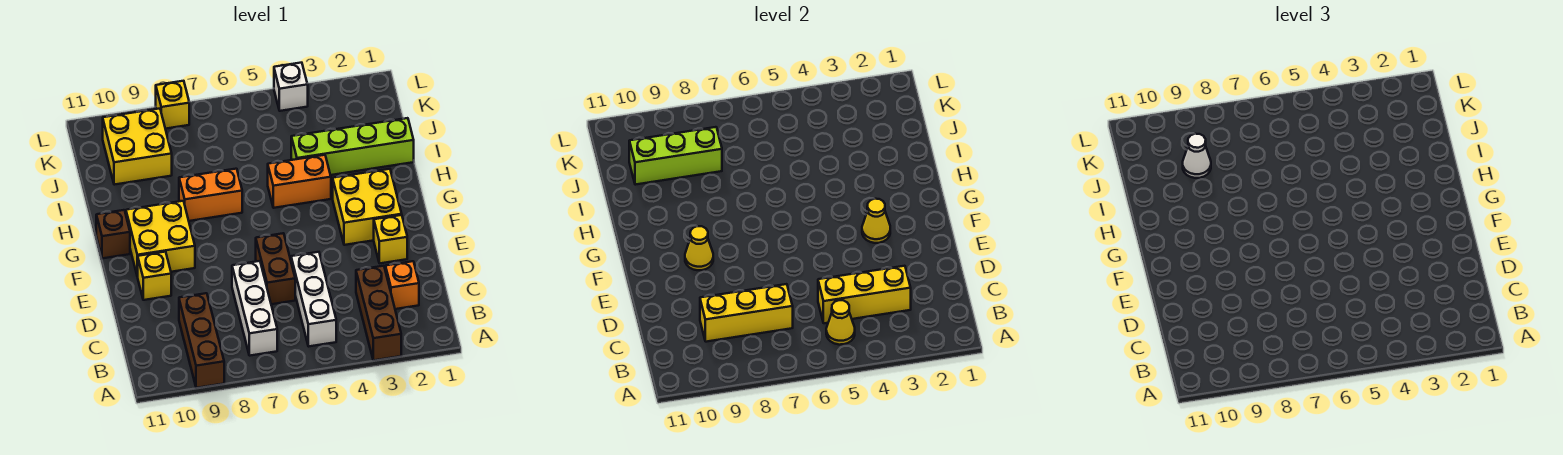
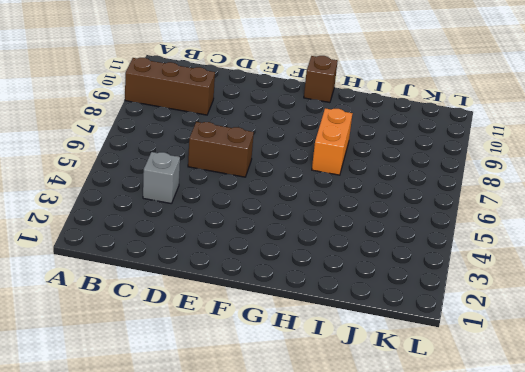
grey 1x1 brick [143,152,180,204] -> none
none -> brown 1x3 brick [356,266,401,360]
none -> white 1x3 brick [291,252,336,346]
none -> white 1x3 brick [232,261,277,356]

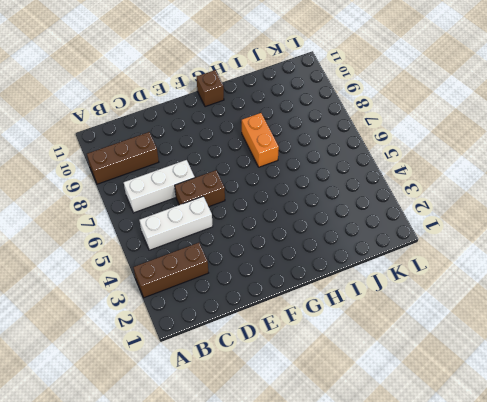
none -> orange 1x1 brick [385,261,419,309]
none -> yellow 1x1 brick [374,215,407,263]
none -> yellow 1x1 brick [138,252,171,300]

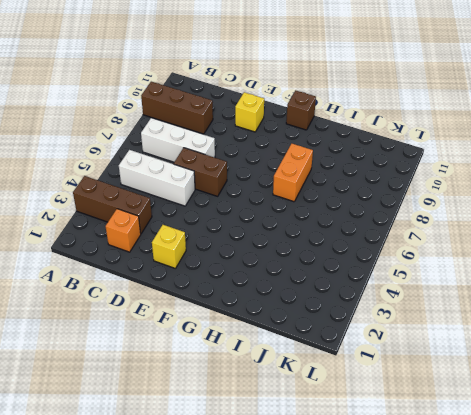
none -> yellow 2x2 brick [333,169,402,245]
none -> yellow 2x2 brick [126,201,195,277]
none -> orange 1x2 brick [268,155,331,208]

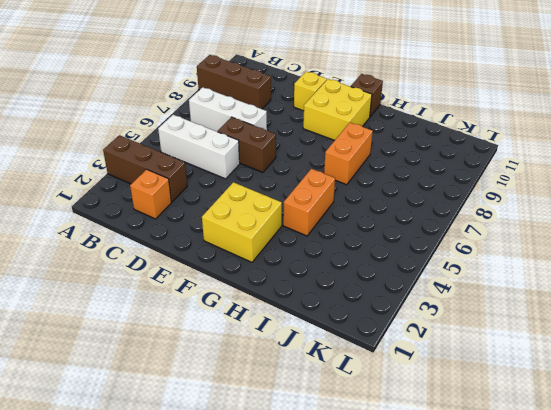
none -> yellow 1x1 brick [374,215,407,263]
none -> lime 1x4 brick [291,118,414,175]
none -> yellow 2x2 brick [103,109,172,185]

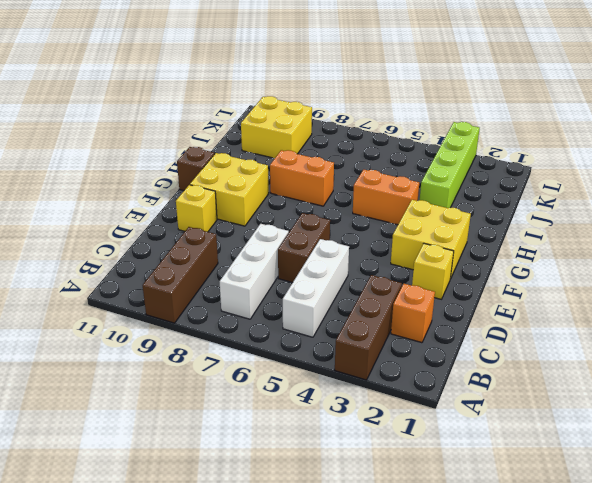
lime 1x4 brick [420,122,480,208] -> lime 1x4 brick turned to [291,118,414,175]
none -> white 1x1 brick [274,63,308,111]
none -> yellow 1x1 brick [156,81,189,129]
none -> yellow 1x1 cone [826,300,855,345]

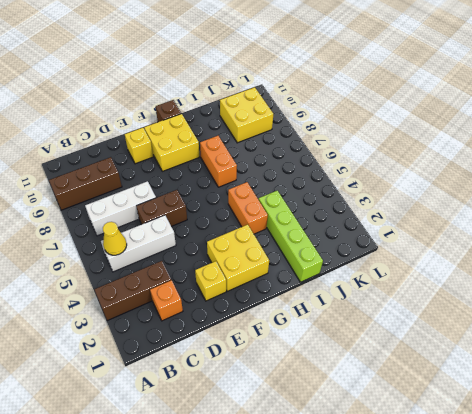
none -> white 1x1 brick [274,63,308,111]
none -> yellow 1x1 brick [156,81,189,129]
none -> yellow 1x3 brick [818,266,911,323]

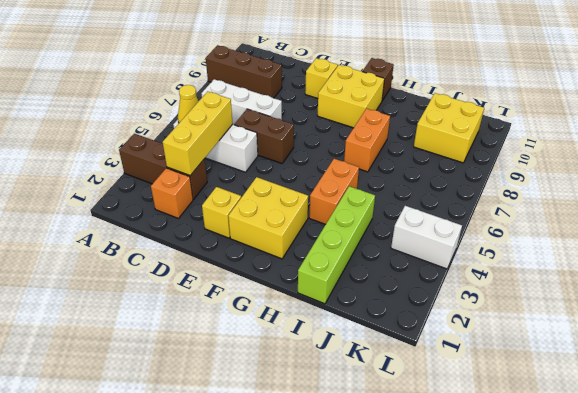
white 1x2 brick [391,206,462,269] -> white 1x1 brick [274,63,308,111]
none -> yellow 1x1 brick [156,81,189,129]
none -> yellow 1x3 brick [700,284,793,342]
none -> yellow 1x1 cone [862,199,890,243]

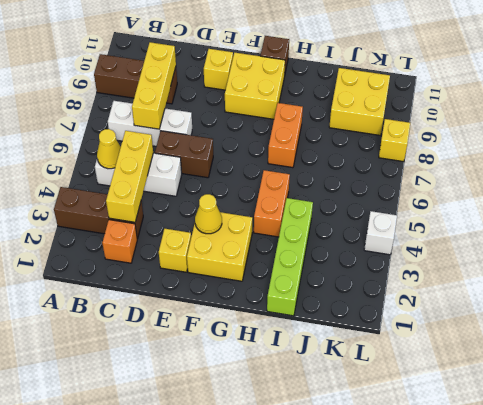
none -> yellow 1x1 cone [685,226,713,270]
none -> lime 1x3 brick [629,127,722,185]
none -> white 1x1 cone [1183,134,1211,178]

